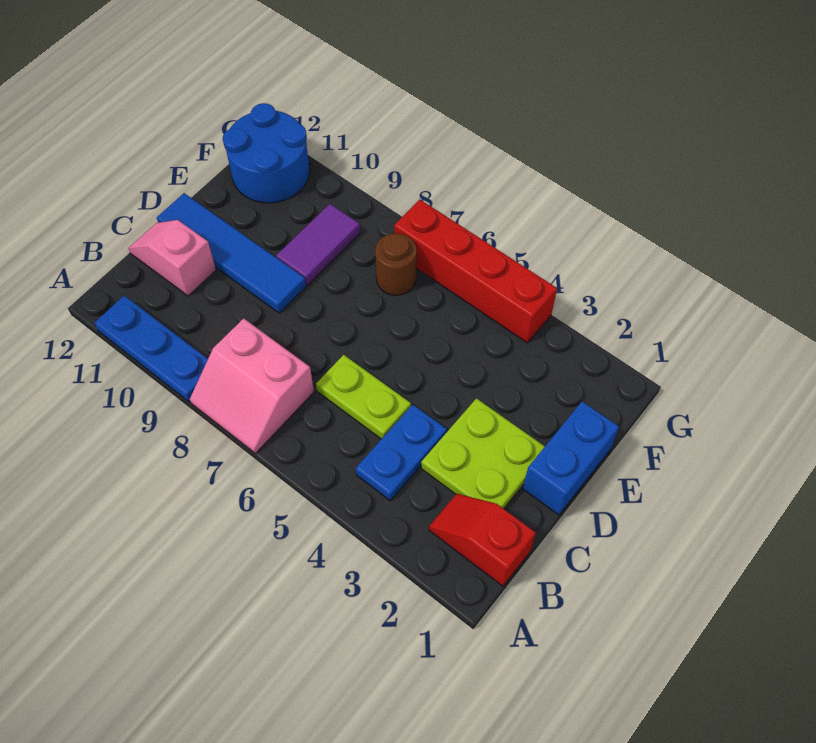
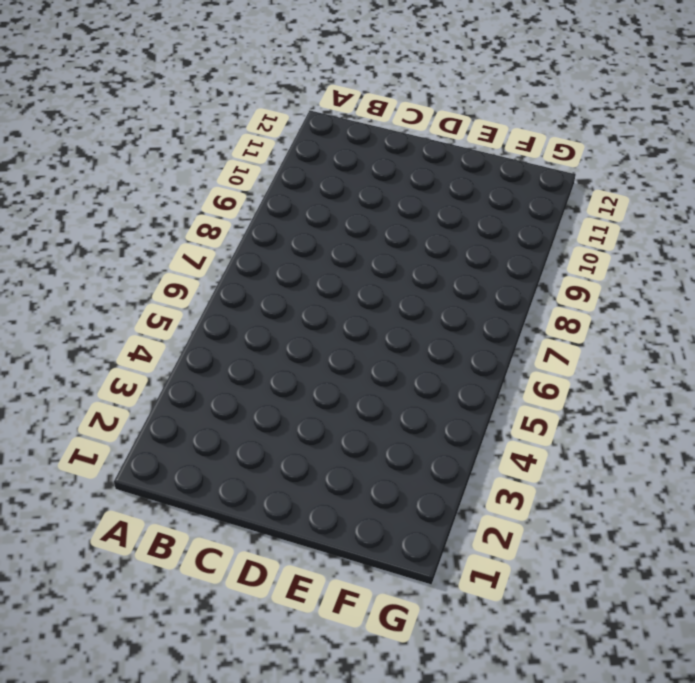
none -> pink 2x2 slope [190,318,314,453]
none -> blue 1x3 plate [94,295,208,402]
none -> red 1x2 slope [429,494,536,586]

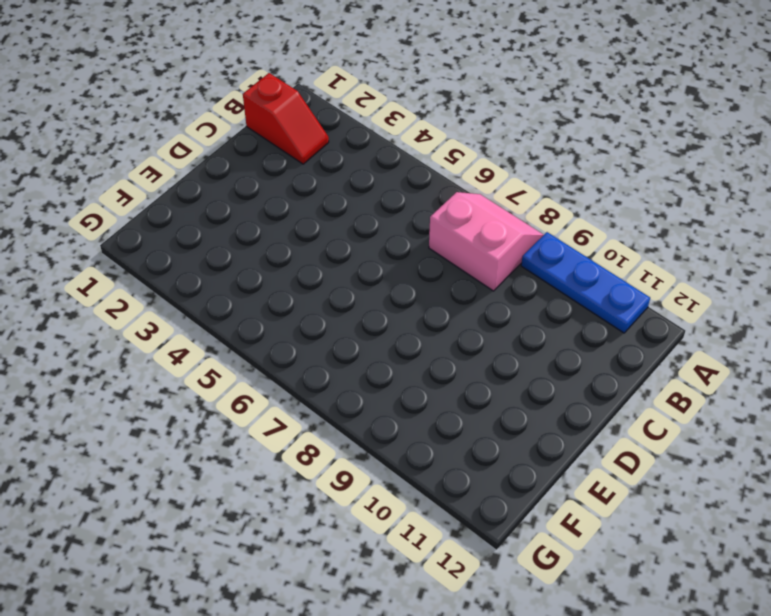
none -> blue 1x2 plate [356,405,447,500]
none -> lime 2x2 plate [421,398,545,509]
none -> lime 1x2 plate [316,355,411,439]

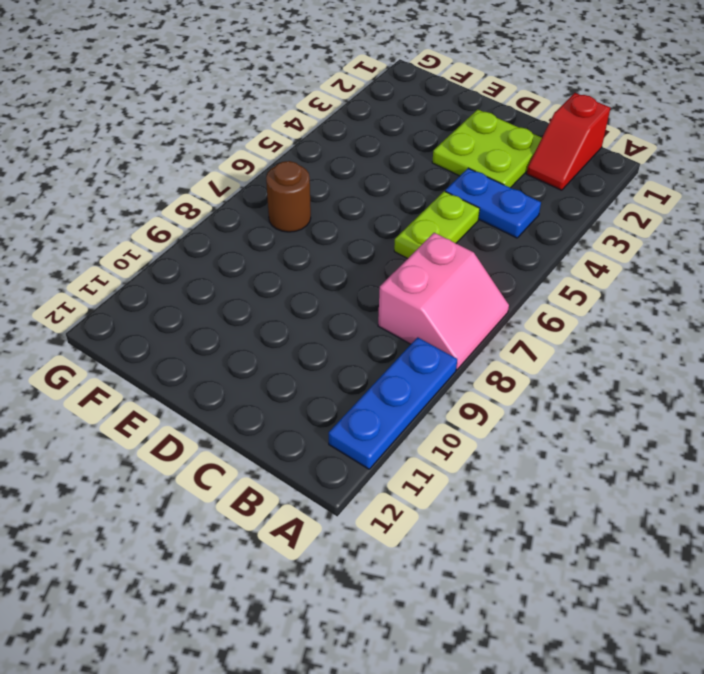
none -> pink 1x2 slope [128,220,216,296]
none -> blue 1x2 brick [523,402,619,515]
none -> blue 1x4 tile [157,193,306,313]

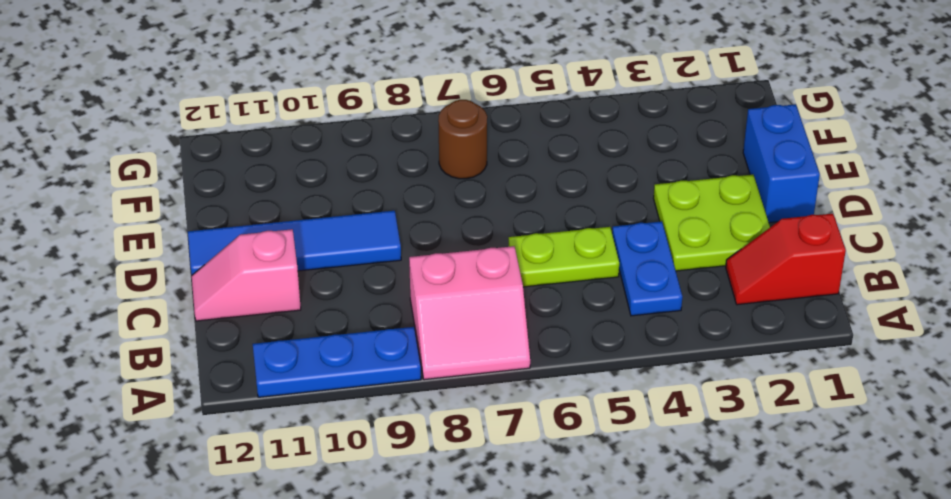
none -> purple 1x2 tile [276,204,360,285]
none -> blue 2x2 round brick [223,103,309,203]
none -> red 1x4 brick [394,200,557,343]

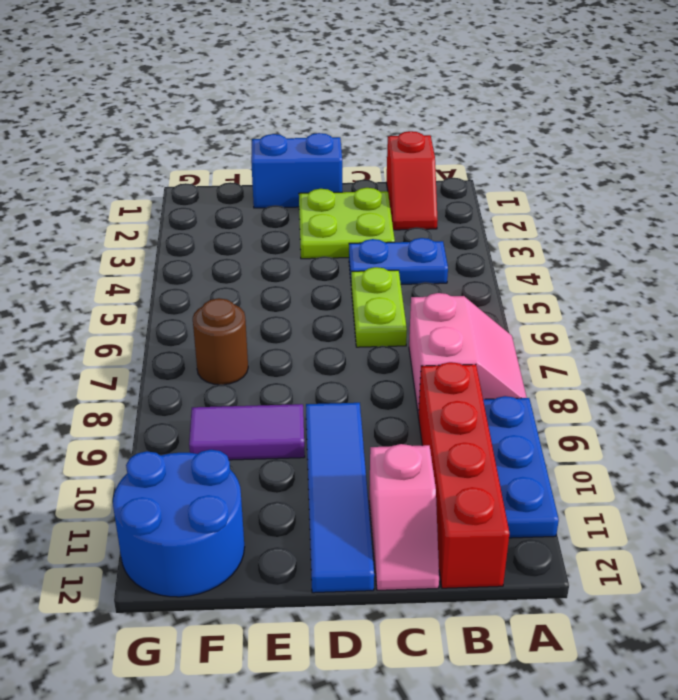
red 1x4 brick [418,362,509,588] -> red 1x4 brick moved to [394,200,557,343]

